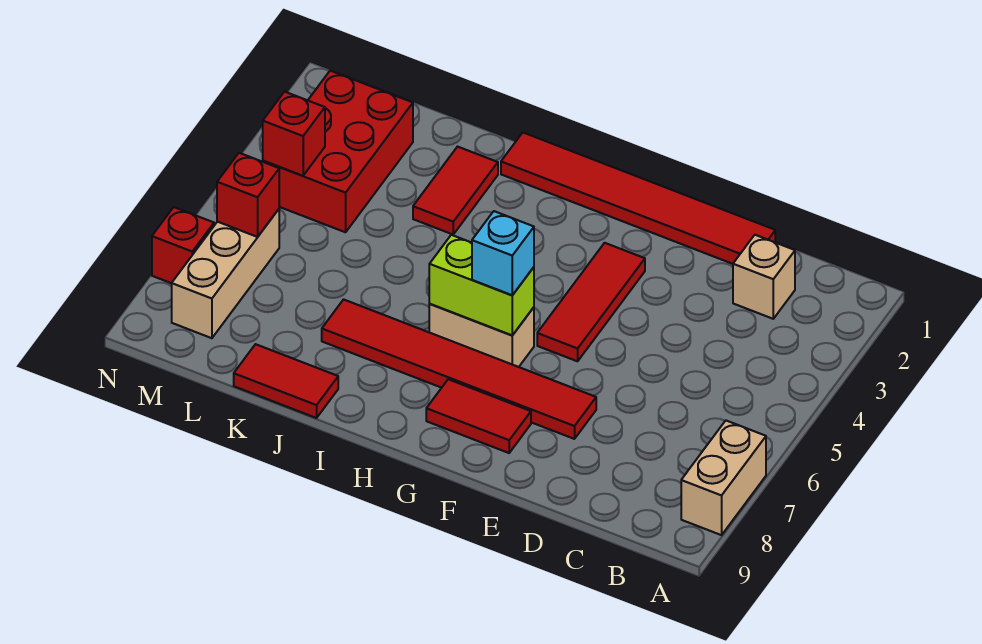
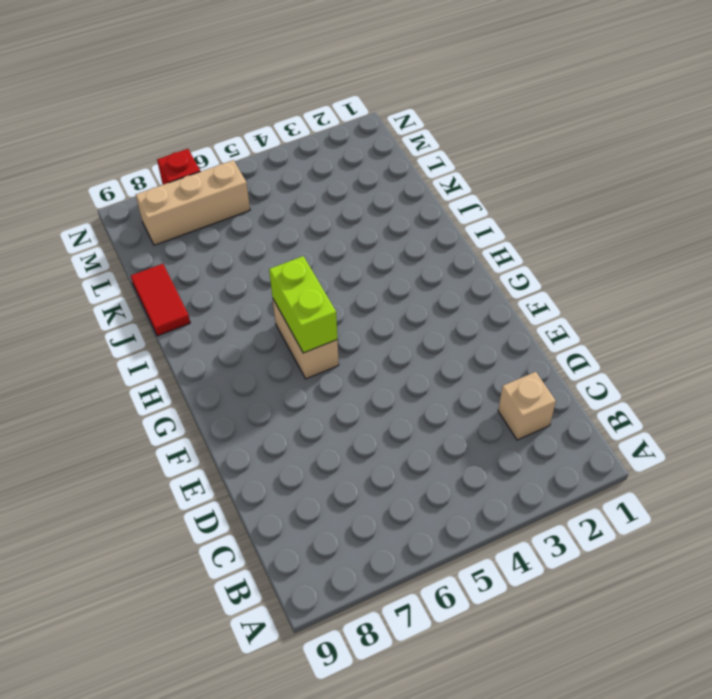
none -> tan 1x2 brick [681,421,766,535]
none -> red 1x6 tile [501,133,775,264]
none -> red 1x6 tile [322,299,596,439]

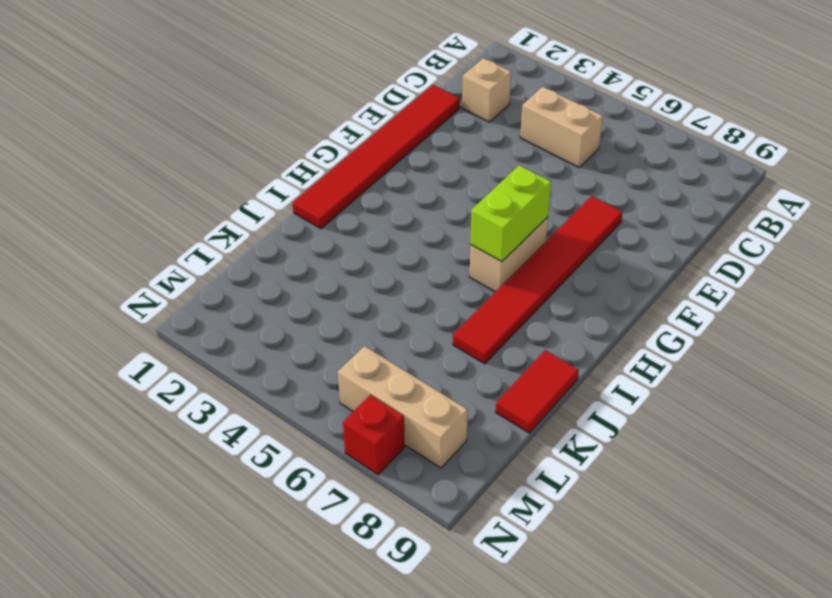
tan 1x2 brick [520,87,603,167] -> tan 1x2 brick moved to [681,421,766,535]
none -> red 1x3 tile [537,243,645,361]
none -> red 1x2 tile [426,379,531,453]
none -> red 1x2 tile [413,147,498,234]

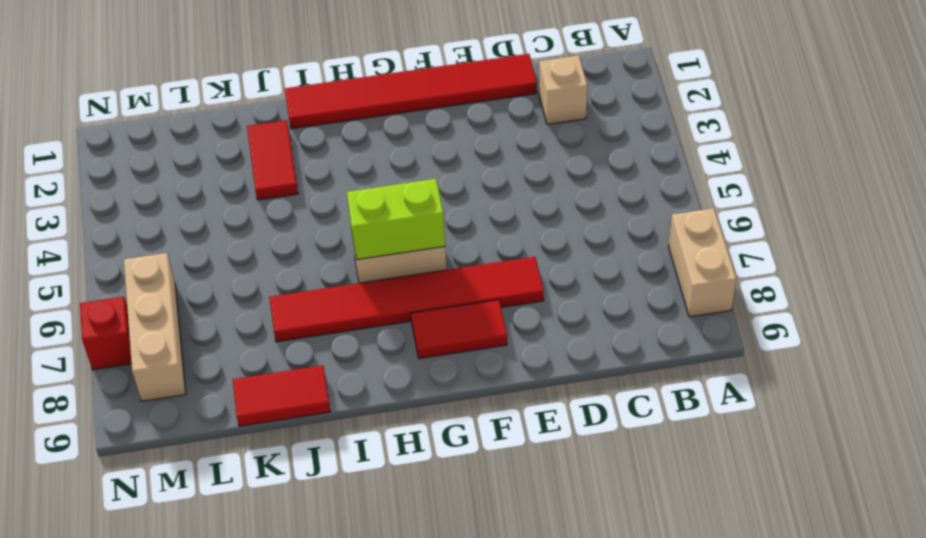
none -> red 1x3 tile [537,243,645,361]
none -> red 2x3 brick [263,71,413,232]
none -> red 1x1 brick [263,92,325,176]

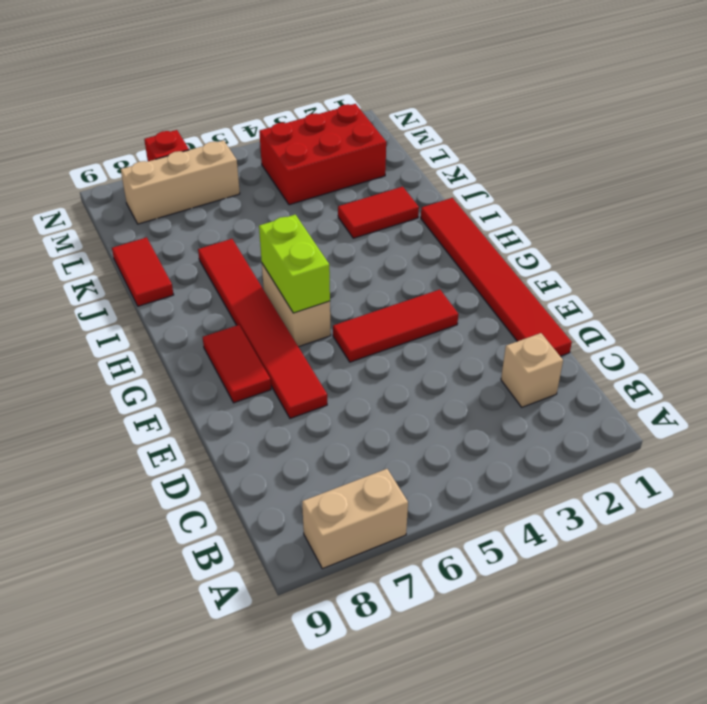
none -> red 1x1 brick [263,92,325,176]
none -> red 1x1 brick [217,153,279,237]
none -> cyan 1x1 brick [472,211,534,295]

